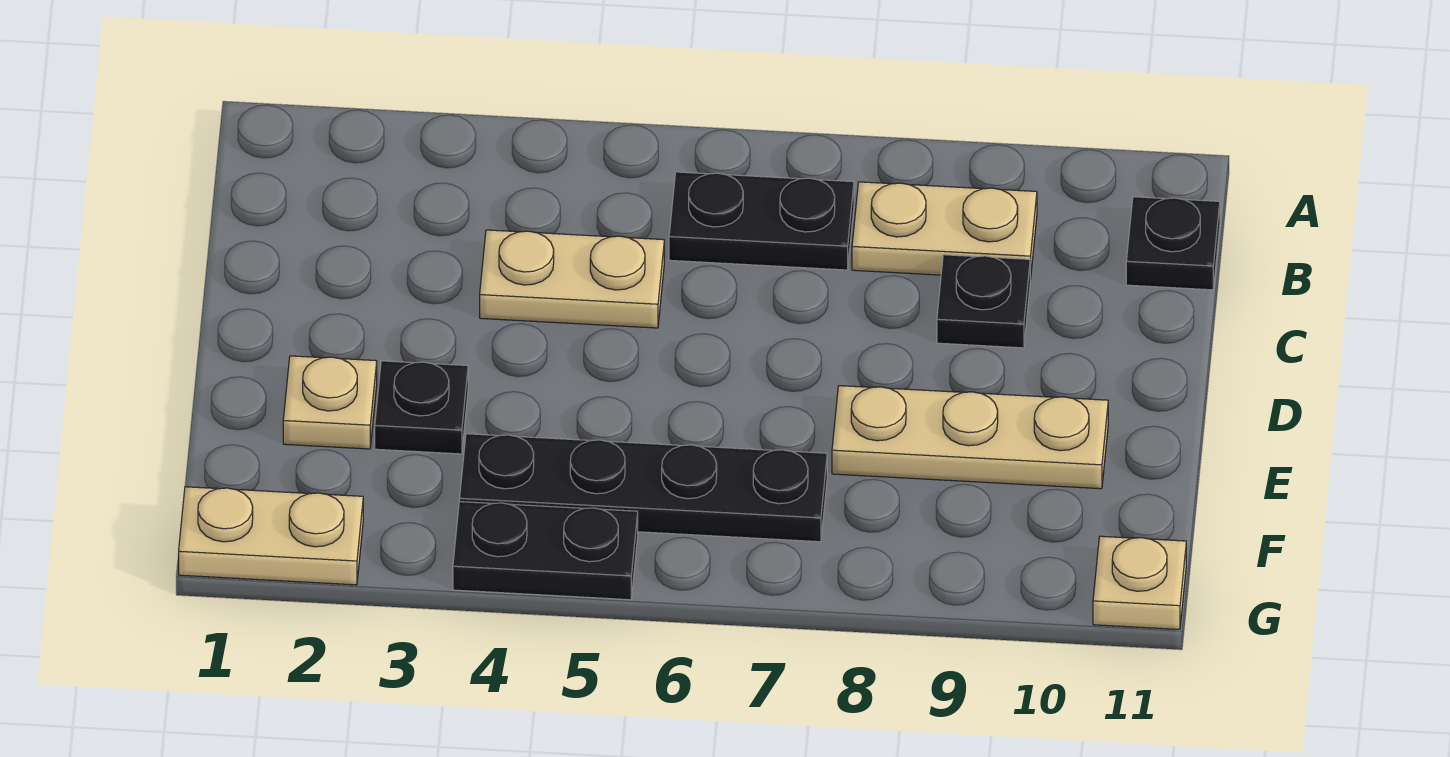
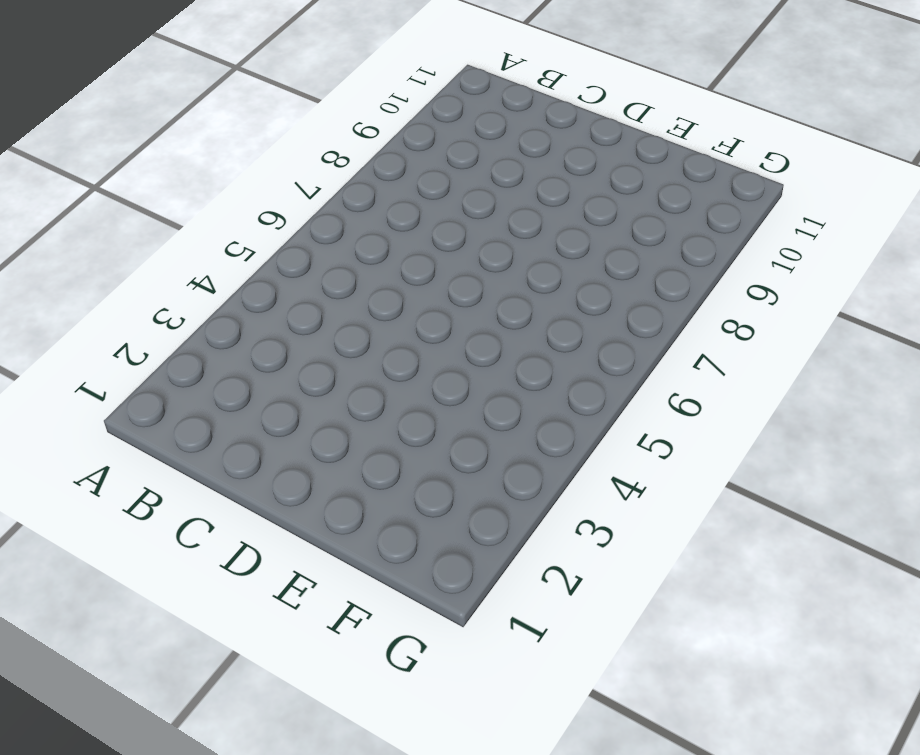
none -> black 1x2 plate [669,172,854,270]
none -> tan 1x2 plate [852,182,1037,280]
none -> black 1x1 plate [1126,197,1220,290]

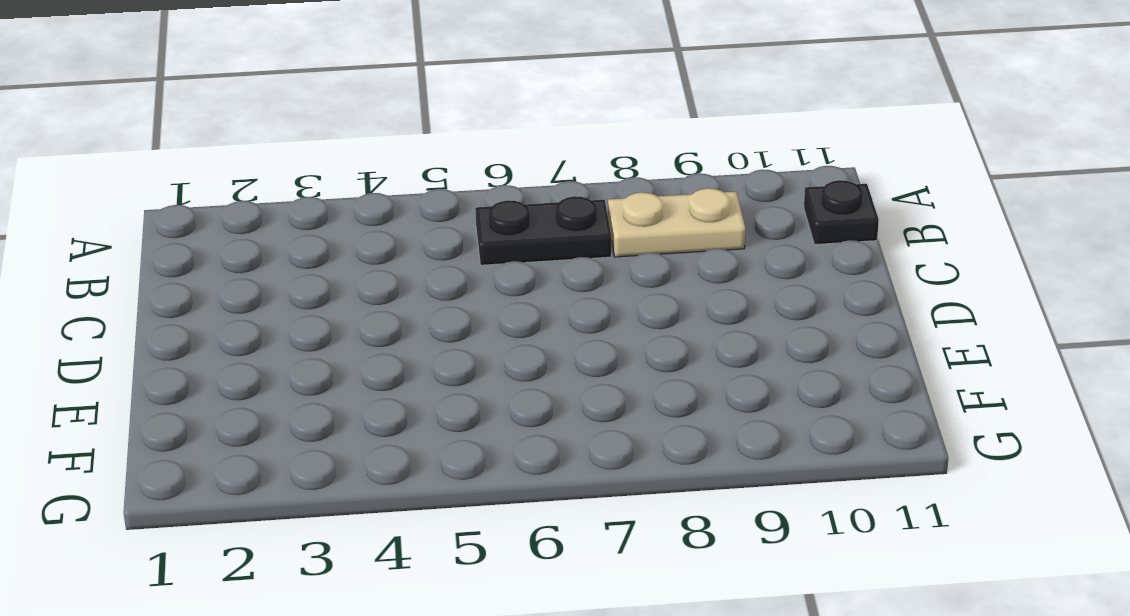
none -> tan 1x2 plate [480,230,664,328]
none -> black 1x1 plate [937,255,1030,348]
none -> tan 1x1 plate [283,356,377,449]

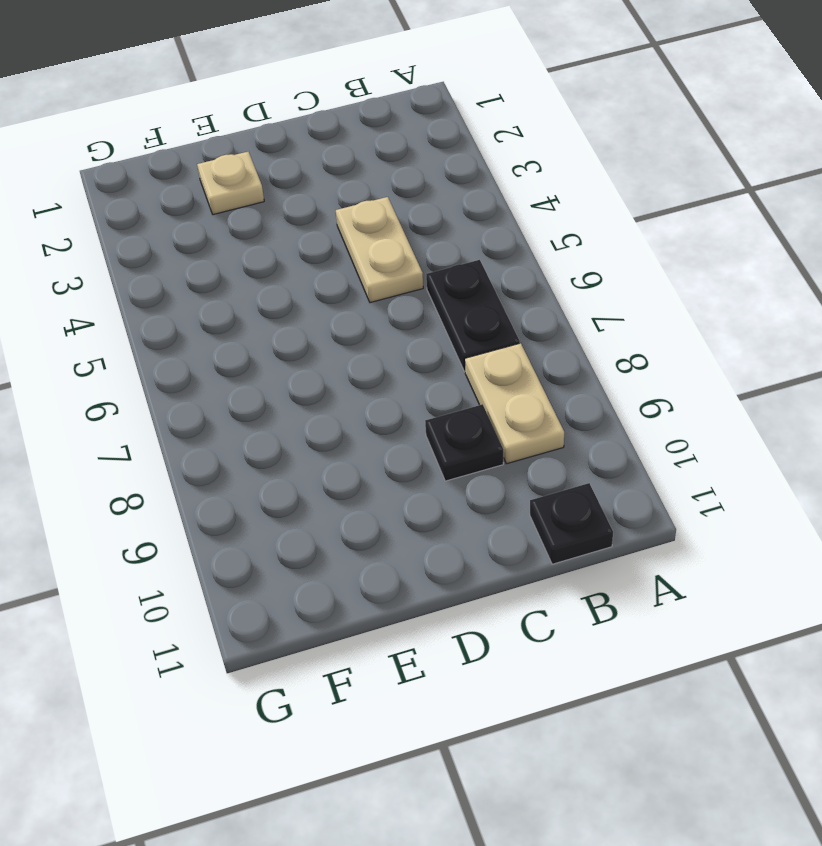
none -> black 1x1 plate [375,361,468,454]
none -> tan 1x3 plate [832,386,1108,489]
none -> black 1x4 plate [460,434,827,542]

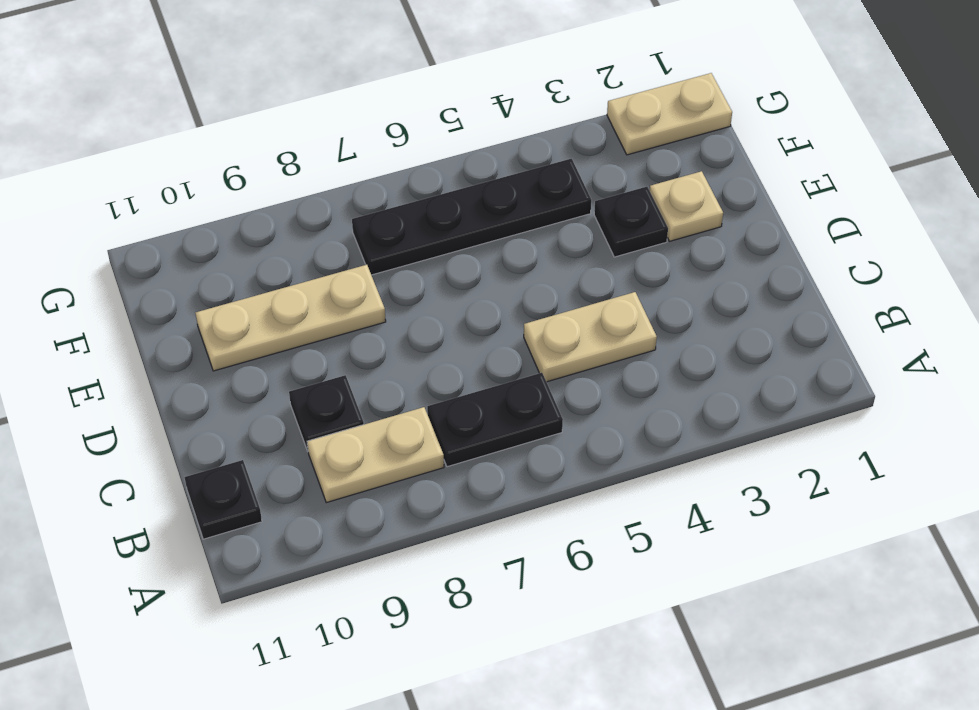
none -> black 1x2 plate [453,502,638,600]
none -> tan 1x1 plate [1093,536,1186,629]

